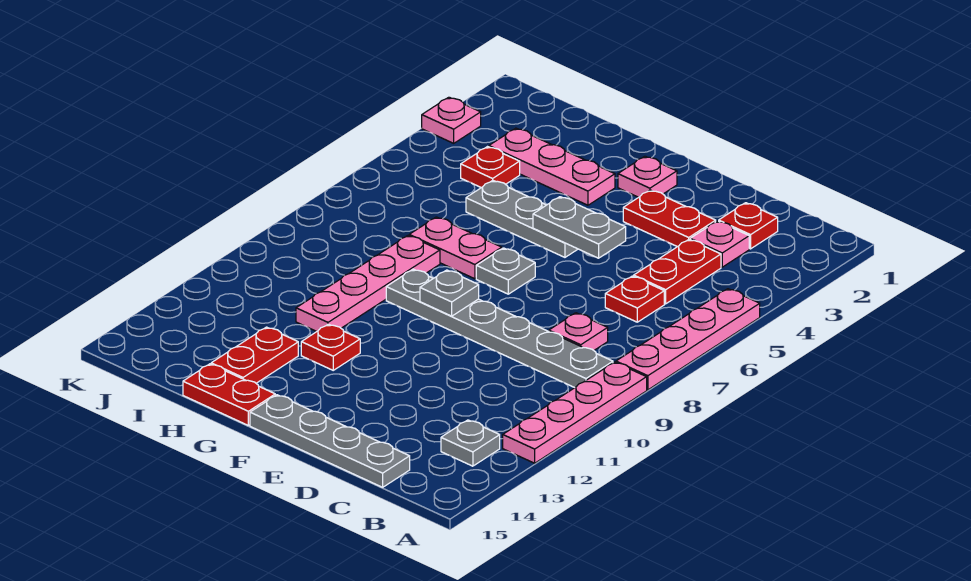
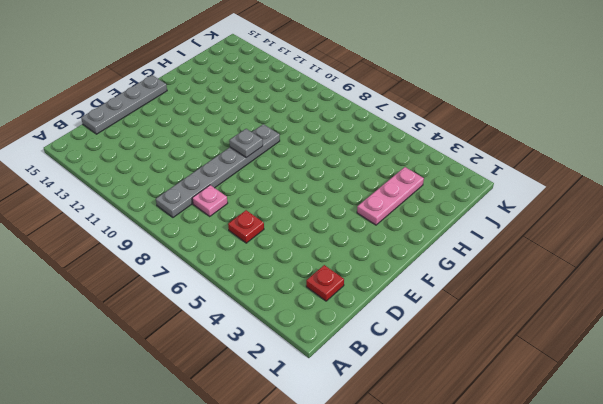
none -> pink 1x4 plate [616,289,760,390]
none -> pink 1x4 plate [503,362,647,463]
none -> grey 1x1 plate [441,420,500,466]

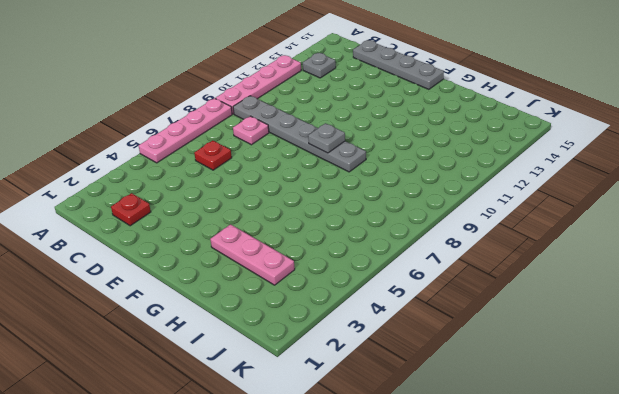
none -> pink 1x1 plate [690,221,749,267]
none -> red 1x2 plate [634,239,721,304]
none -> red 1x2 plate [623,190,716,247]

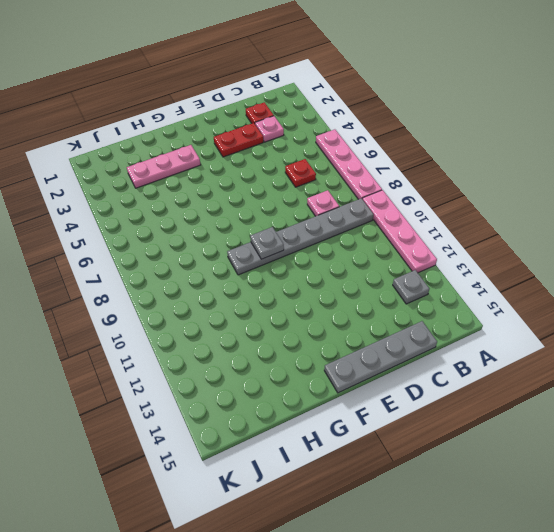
none -> red 1x2 plate [634,239,721,304]
none -> pink 1x1 plate [618,156,677,197]
none -> grey 1x3 plate [466,180,578,257]

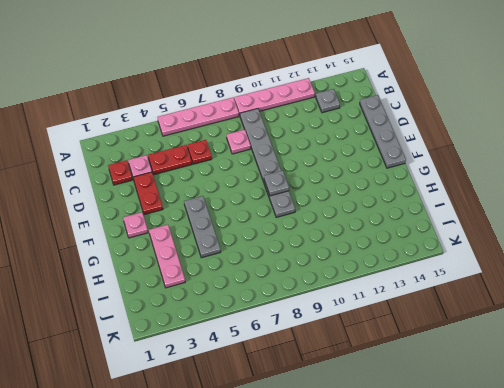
none -> grey 1x1 plate [476,248,535,294]
none -> pink 1x2 plate [409,217,502,279]
none -> red 1x1 plate [301,324,360,370]

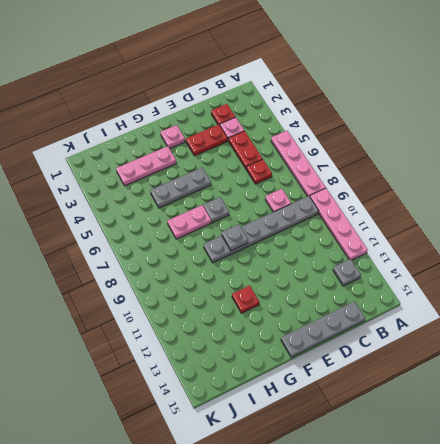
none -> red 1x2 plate [183,364,275,425]
none -> pink 1x4 plate [296,236,440,332]
none -> red 1x2 plate [211,327,298,383]

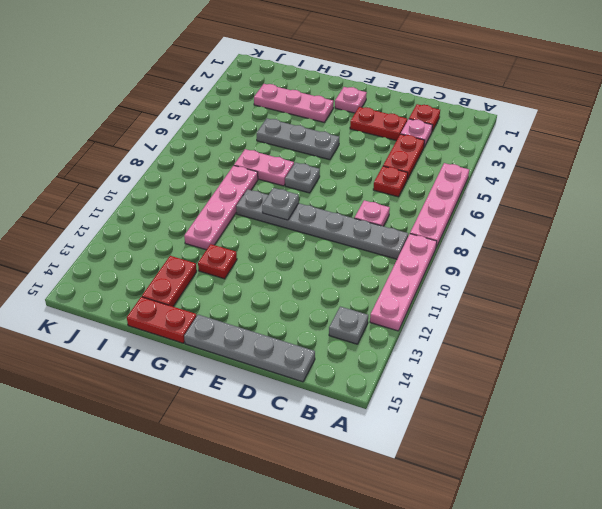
none -> red 1x1 plate [461,147,520,188]
none -> pink 1x1 plate [422,97,481,143]
none -> grey 1x2 plate [533,197,626,258]

